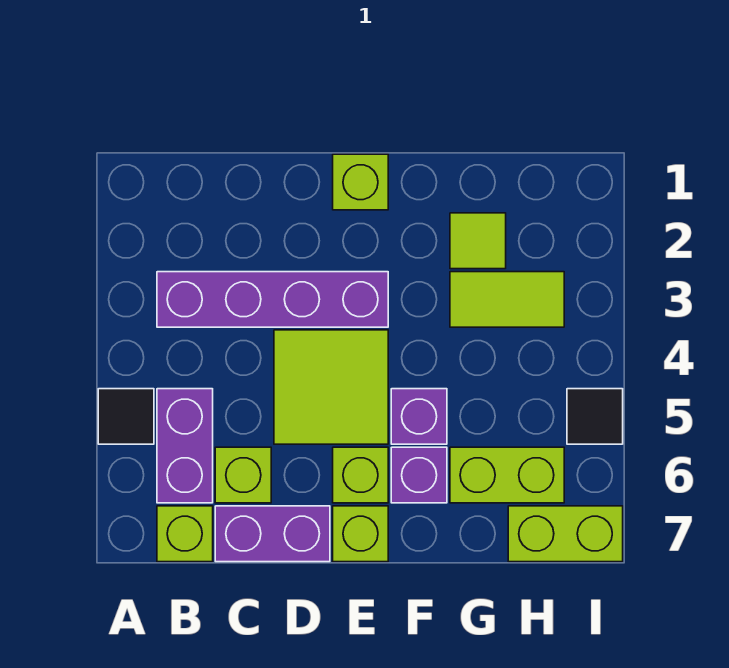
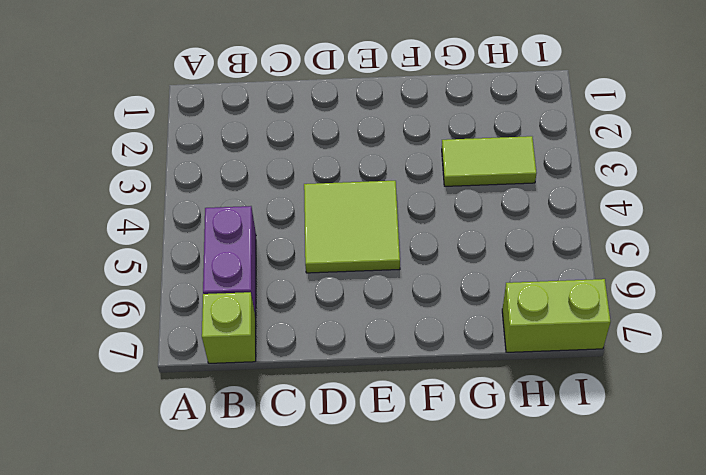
none -> black 1x1 tile [98,389,154,444]
none -> purple 1x4 brick [157,272,388,327]
none -> lime 1x1 brick [215,447,271,503]

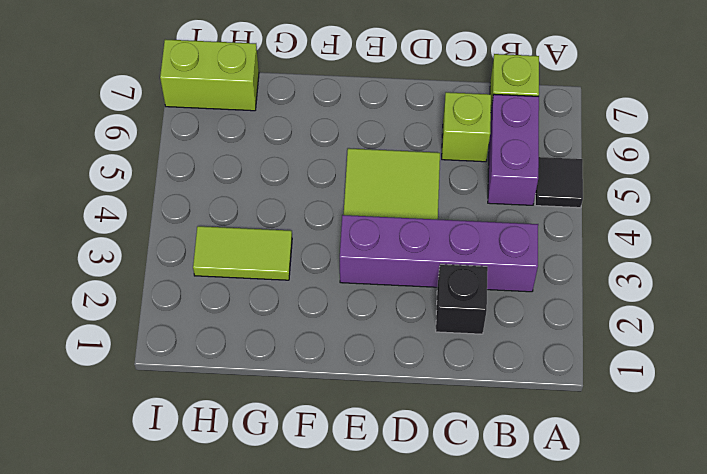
black 1x1 brick [436,264,488,334] -> none
none -> purple 1x2 brick [215,506,330,562]
none -> lime 1x1 brick [333,154,388,210]
none -> lime 1x1 brick [333,447,388,503]

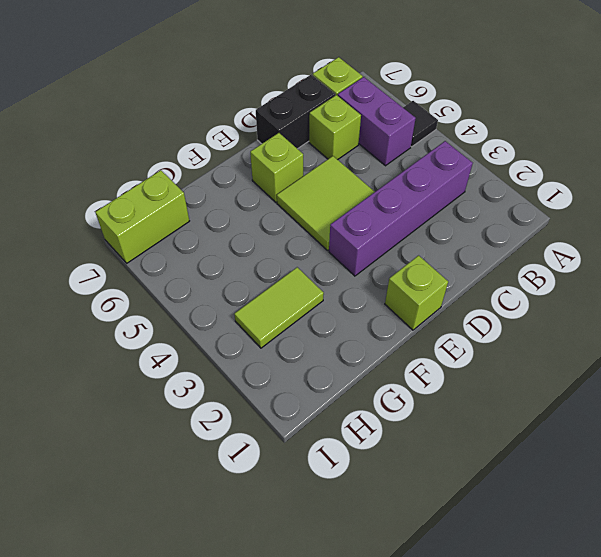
black 1x2 brick [256,74,335,149] -> purple 1x2 brick [215,506,330,562]
none -> lime 1x1 brick [333,506,388,562]
none -> purple 1x1 brick [391,389,447,444]
none -> purple 1x1 brick [391,447,447,503]

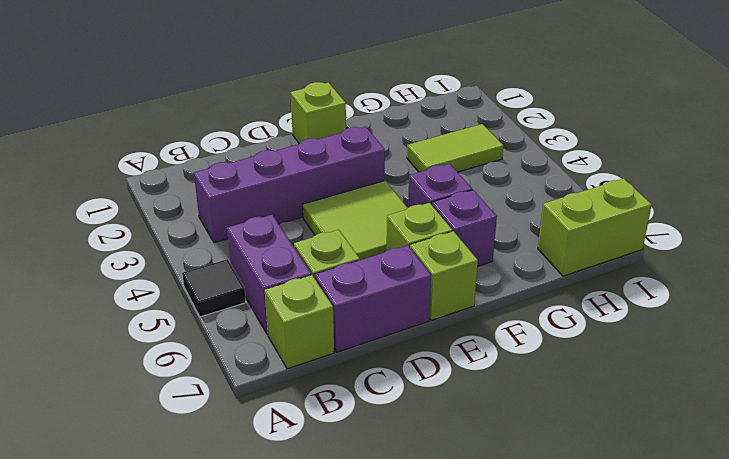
none -> lime 1x1 tile [450,213,506,269]
none -> lime 1x2 brick [450,447,564,503]
none -> black 1x1 tile [567,389,623,444]

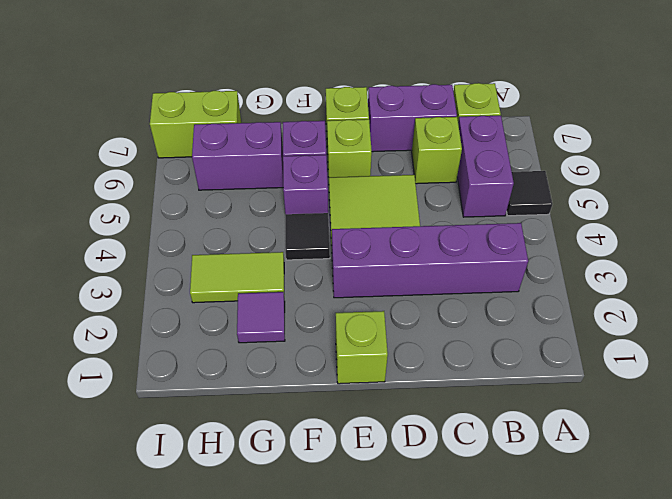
black 1x1 tile [285,213,330,260] -> black 1x1 tile moved to [567,389,623,444]
purple 1x1 tile [237,292,285,343] -> lime 1x1 tile [450,213,506,269]
purple 1x2 brick [192,122,283,190] -> lime 1x2 brick [450,447,564,503]

